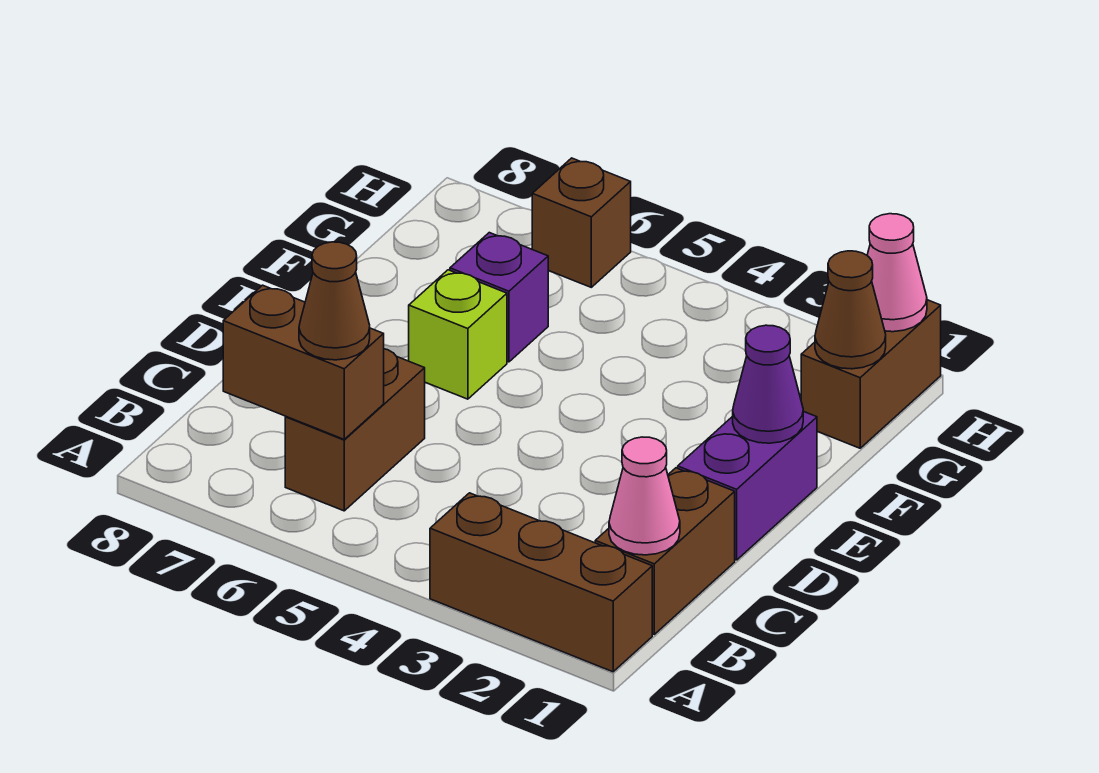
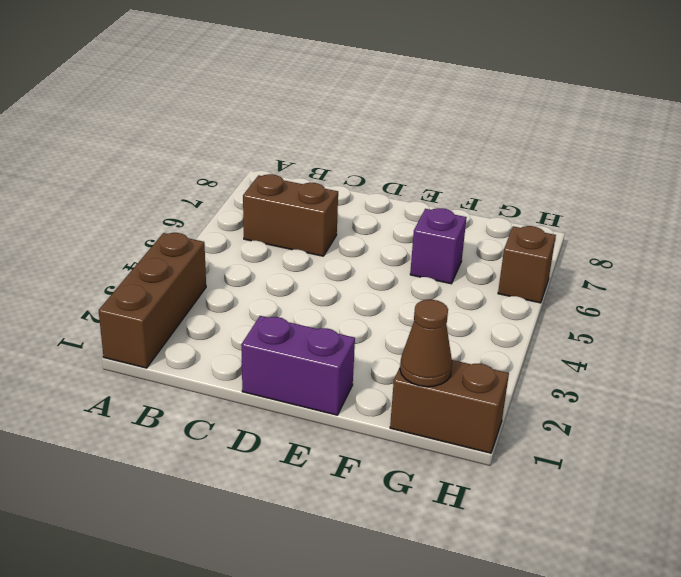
none -> brown 1x2 brick [595,468,735,634]
none -> lime 1x1 brick [409,270,507,399]
none -> pink 1x1 cone [609,437,680,555]

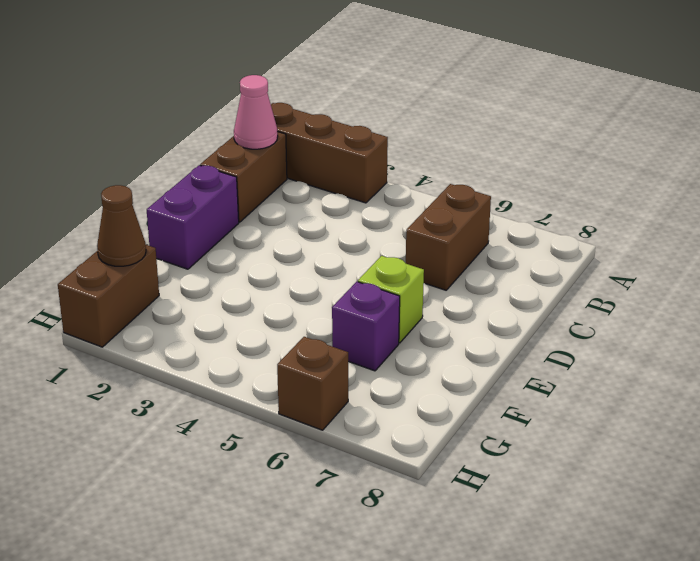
none -> brown 1x2 brick [223,285,384,439]
none -> purple 1x1 cone [733,325,803,443]
none -> pink 1x1 cone [867,214,927,332]

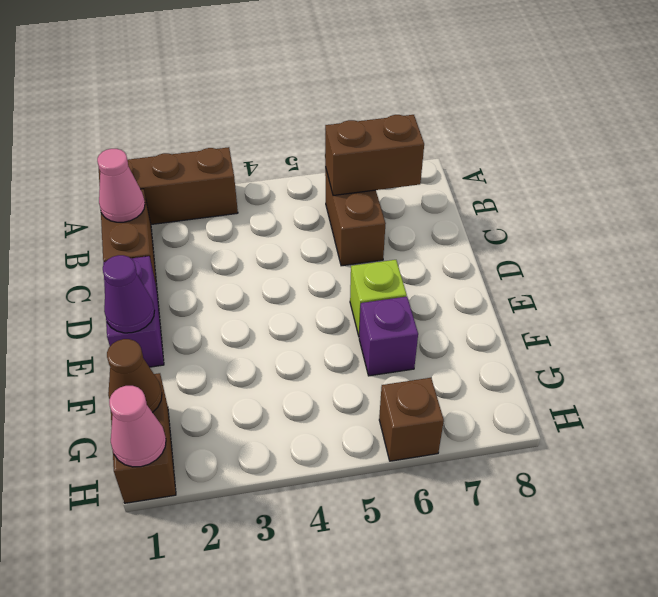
none -> brown 1x1 cone [299,242,370,360]

